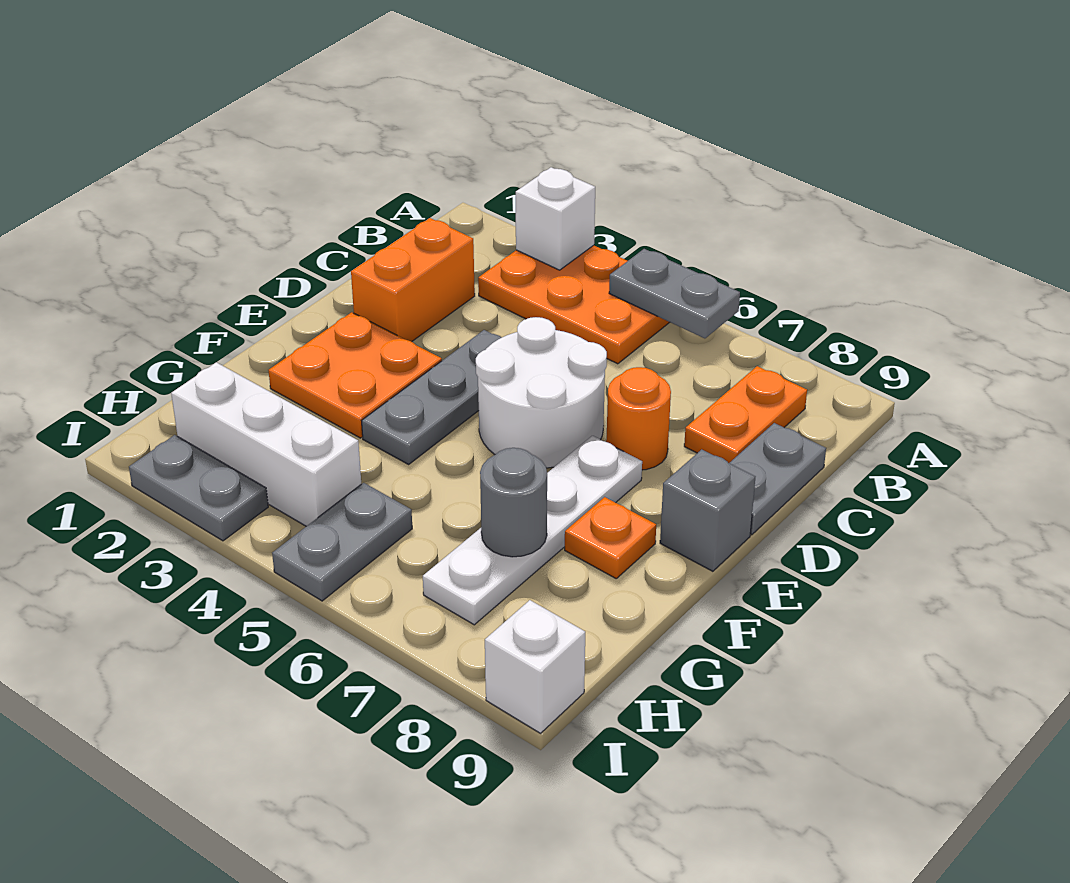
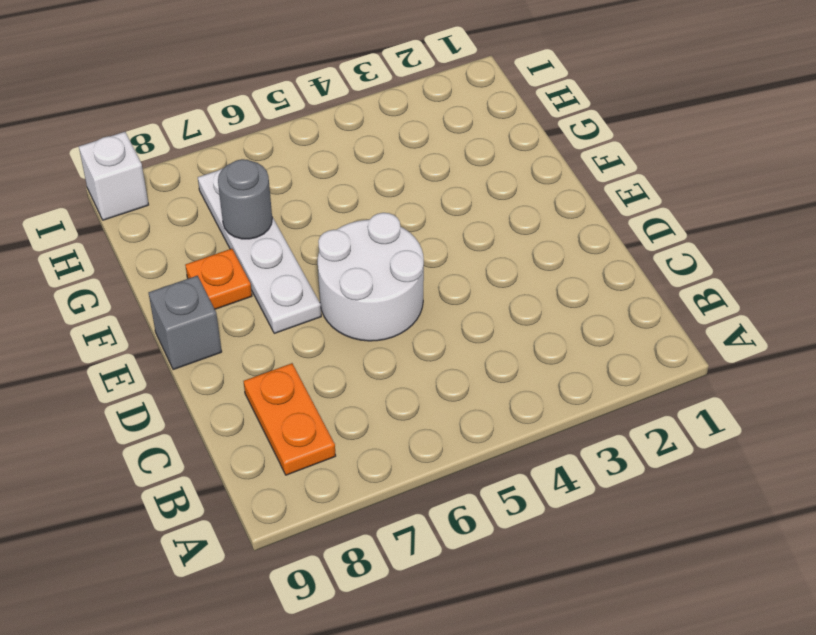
none -> orange 2x3 plate [478,245,670,364]
none -> orange 1x2 brick [351,218,475,342]
none -> grey 1x2 plate [730,423,826,535]

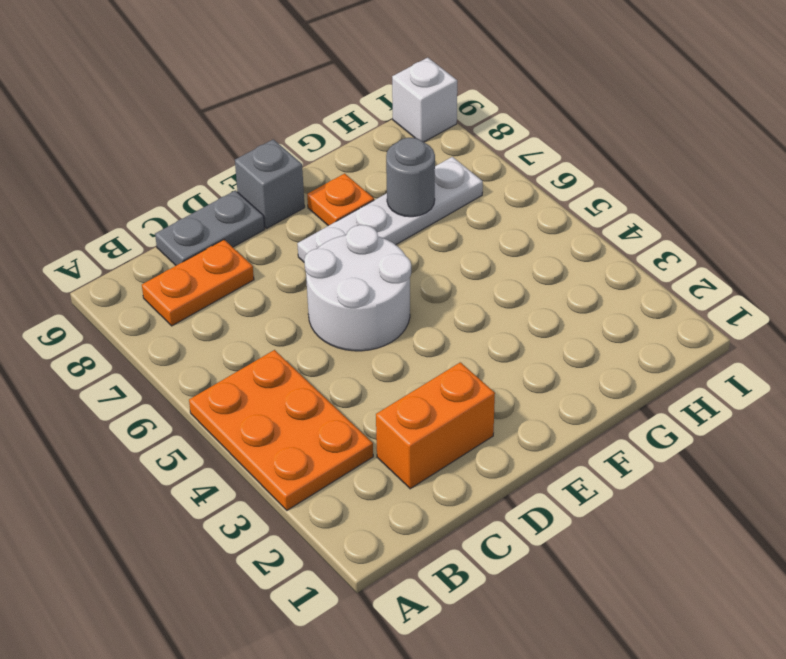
none -> grey 1x3 plate [362,330,502,464]
none -> orange 1x1 round brick [606,367,671,470]
none -> orange 2x2 plate [269,312,442,438]

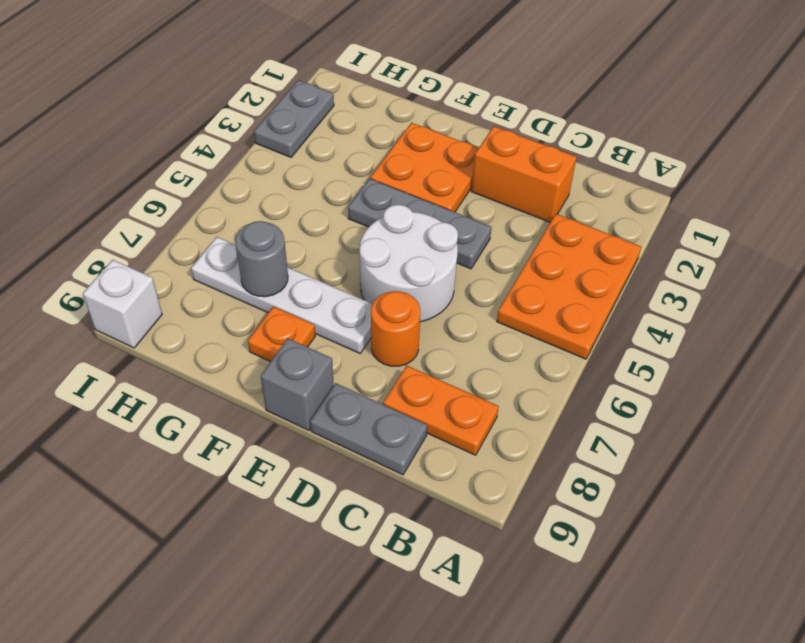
none -> white 1x3 brick [171,362,361,526]
none -> grey 1x2 plate [272,483,412,601]
none -> white 1x1 brick [516,167,595,270]

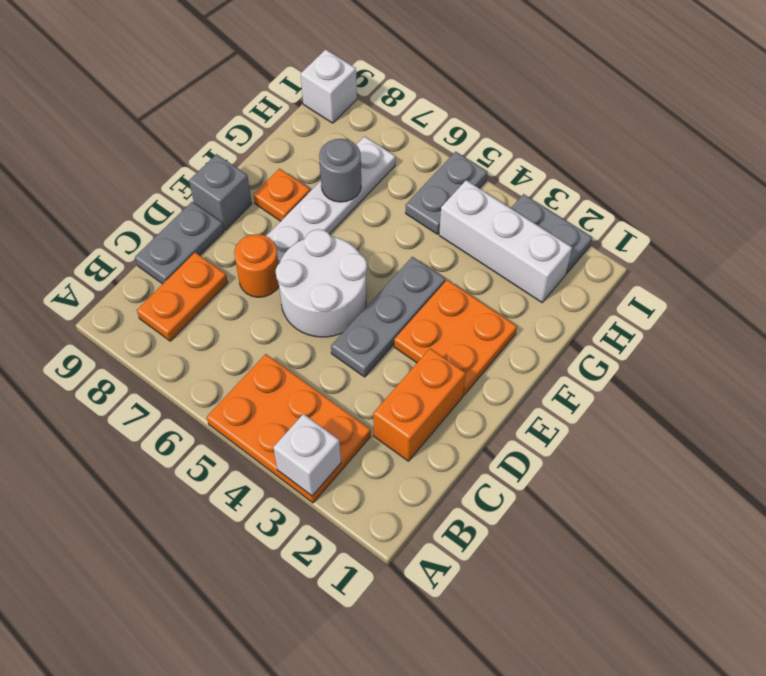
none -> grey 1x2 plate [609,249,740,338]

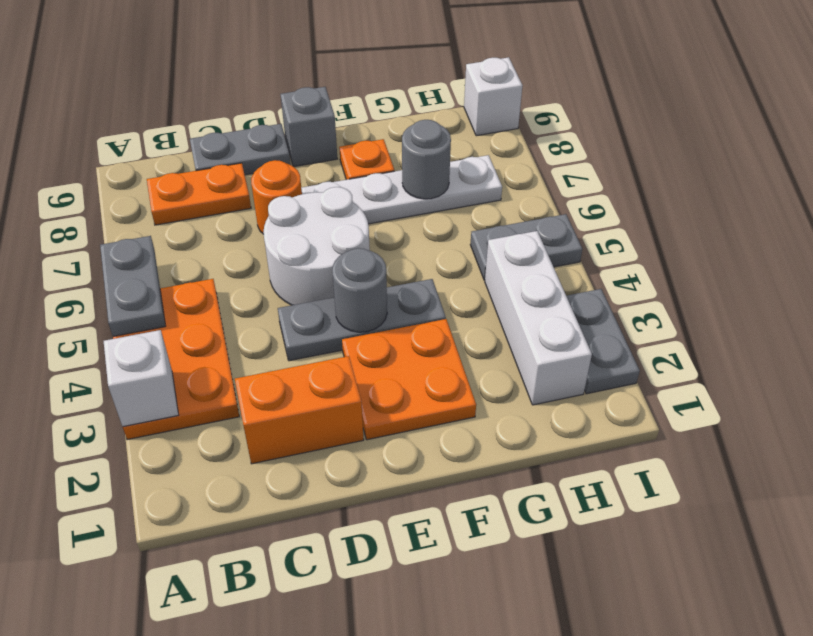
grey 1x1 round brick [332,248,387,332] -> none

